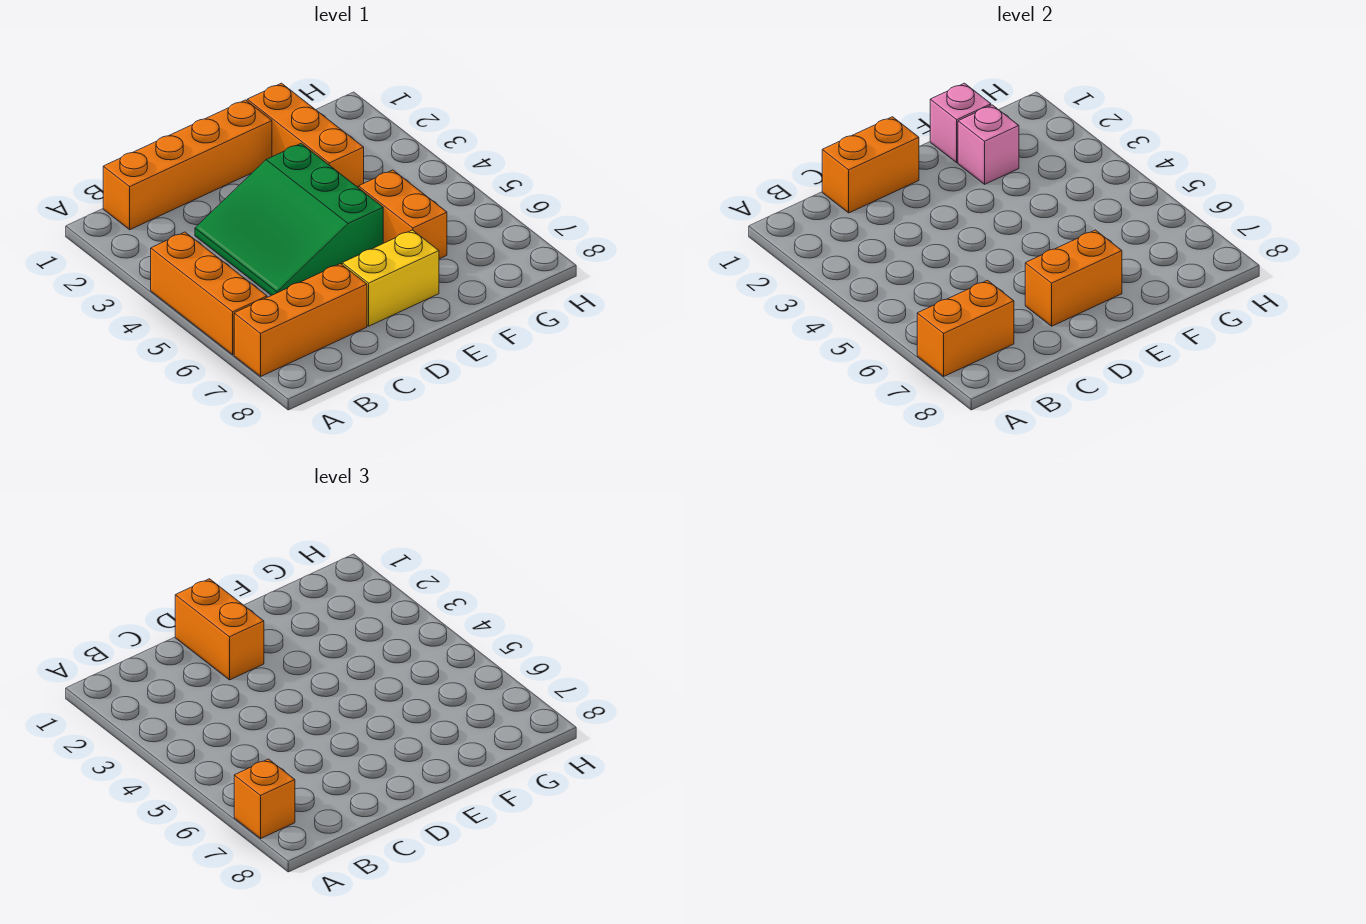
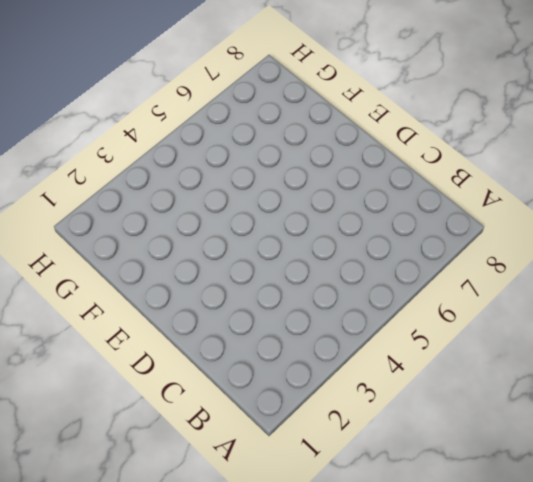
none -> orange 1x3 brick [151,232,267,355]
none -> orange 1x3 brick [234,264,367,376]
none -> orange 1x4 brick [103,100,272,230]

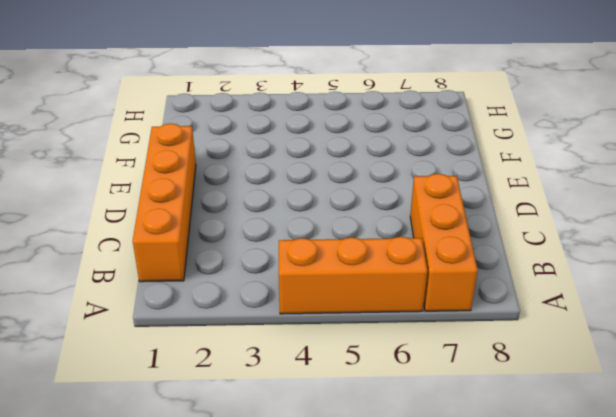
none -> green 3x3 slope [195,144,383,296]
none -> yellow 1x2 brick [342,230,439,326]
none -> orange 1x3 brick [247,83,364,188]

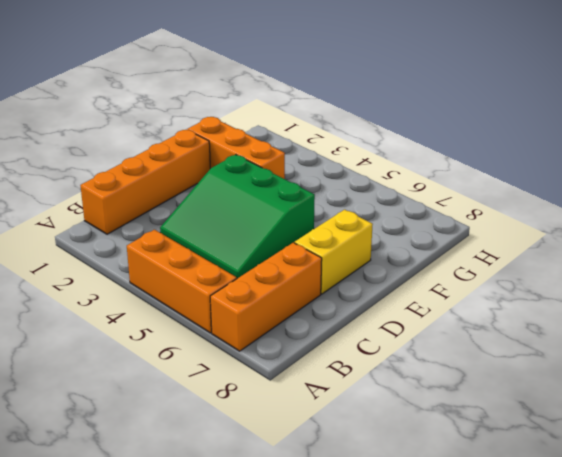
none -> orange 1x2 brick [359,170,447,259]
none -> orange 1x2 brick [917,280,1014,376]
none -> orange 1x2 brick [822,117,919,213]

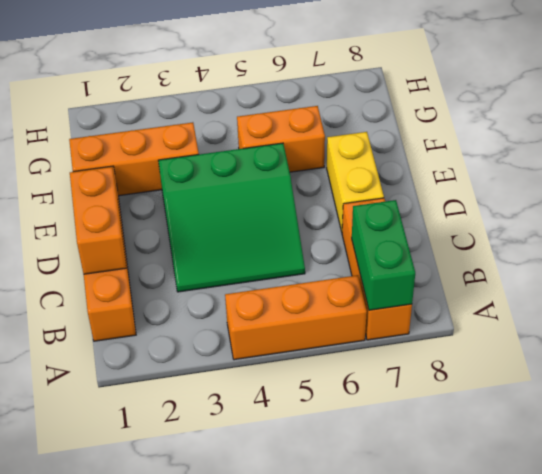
green 1x2 brick [352,200,415,310] -> orange 1x2 brick [917,280,1014,376]
none -> orange 1x2 brick [1025,230,1122,326]
none -> pink 1x1 brick [930,83,991,163]
none -> pink 1x1 brick [958,105,1019,184]

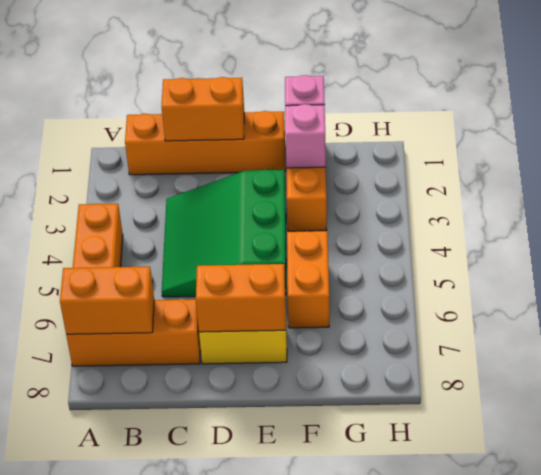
none -> orange 1x1 brick [234,759,295,838]
none -> orange 1x2 brick [175,579,264,680]

